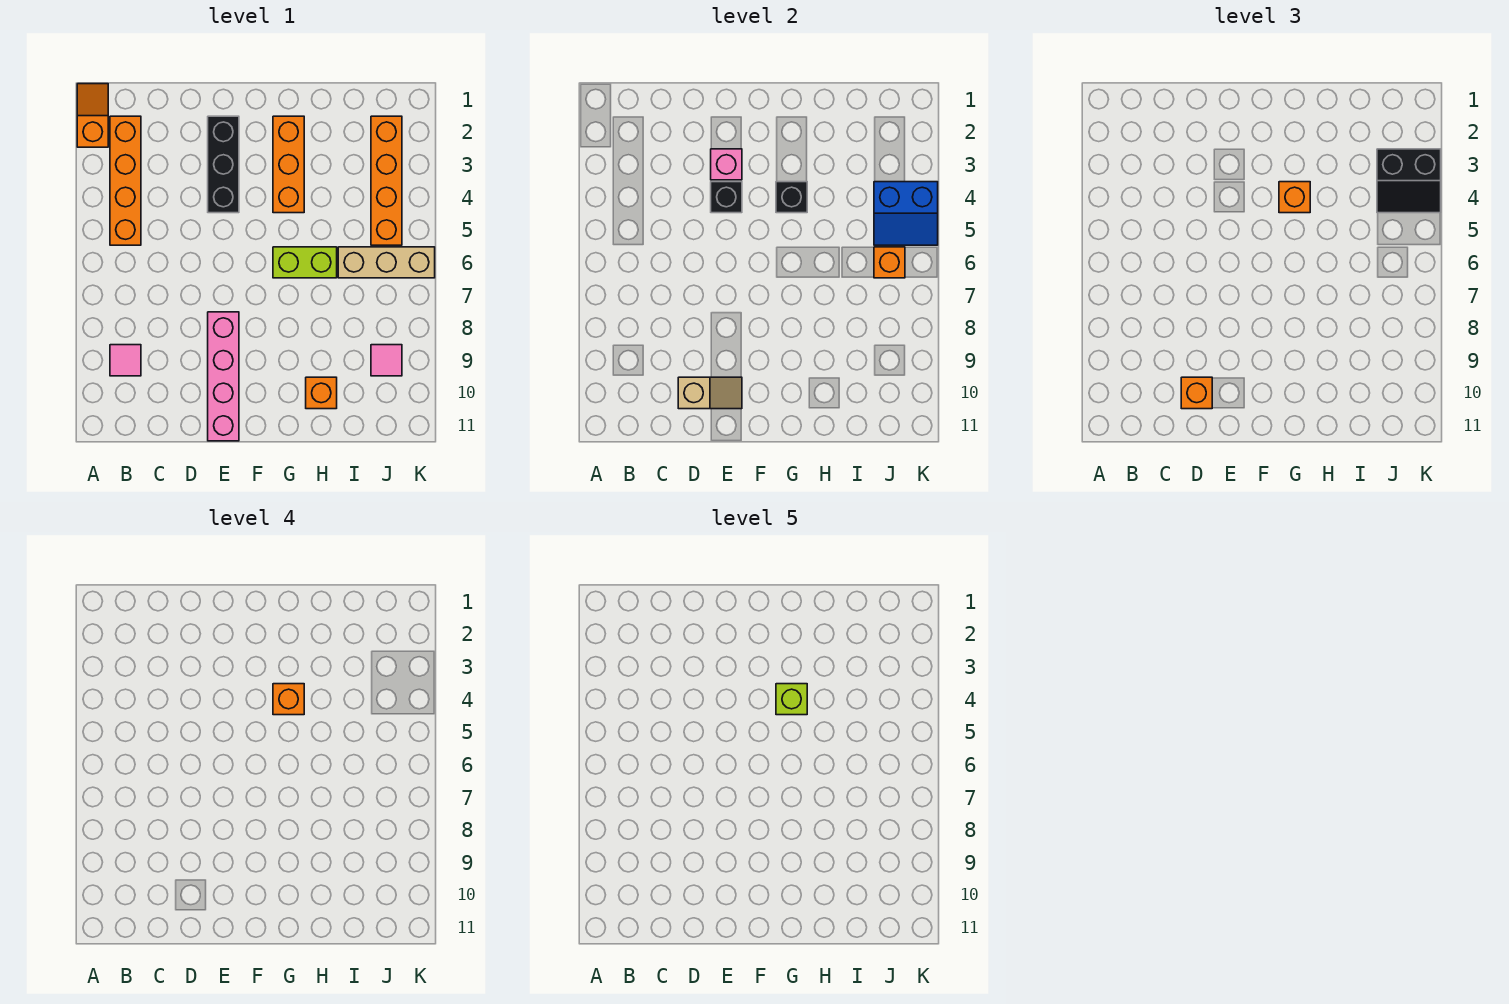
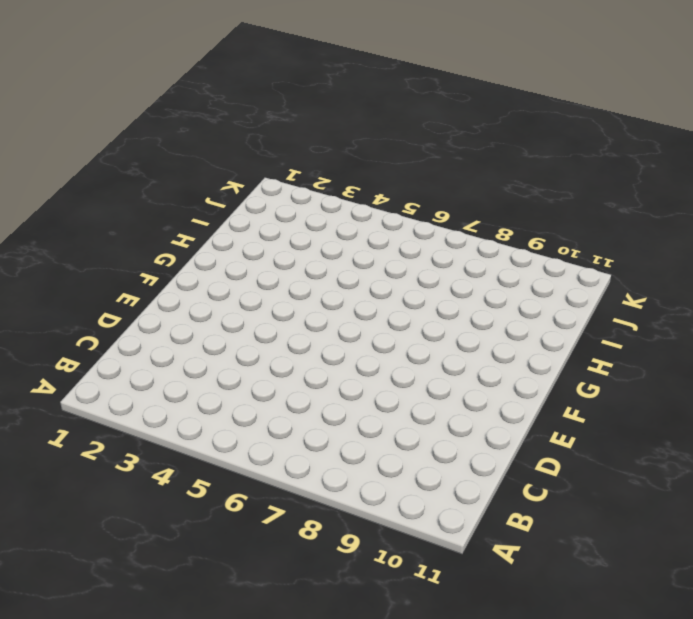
none -> orange 1x2 slope [77,84,108,147]
none -> orange 1x4 brick [110,116,141,245]
none -> pink 1x1 tile [110,345,141,376]

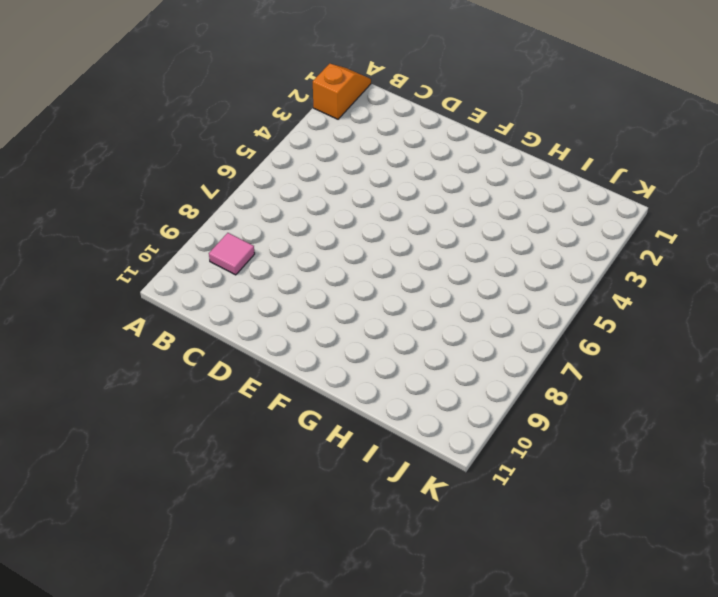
none -> orange 1x4 brick [110,116,141,245]
none -> black 1x3 brick [208,116,239,213]
none -> pink 1x4 brick [208,312,239,441]

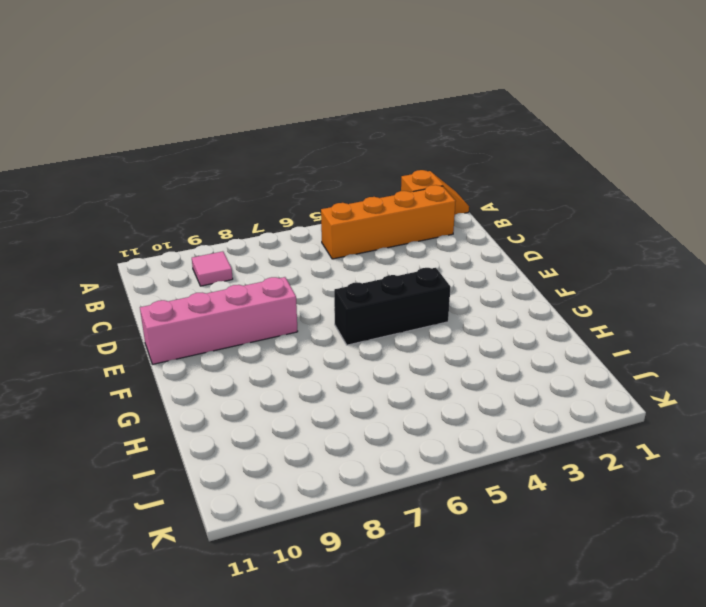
black 1x3 brick [334,268,451,345] -> black 1x3 brick moved to [208,116,239,213]
none -> orange 1x3 brick [273,116,304,213]
none -> lime 1x2 brick [273,247,337,278]
none -> orange 1x1 brick [306,377,337,409]

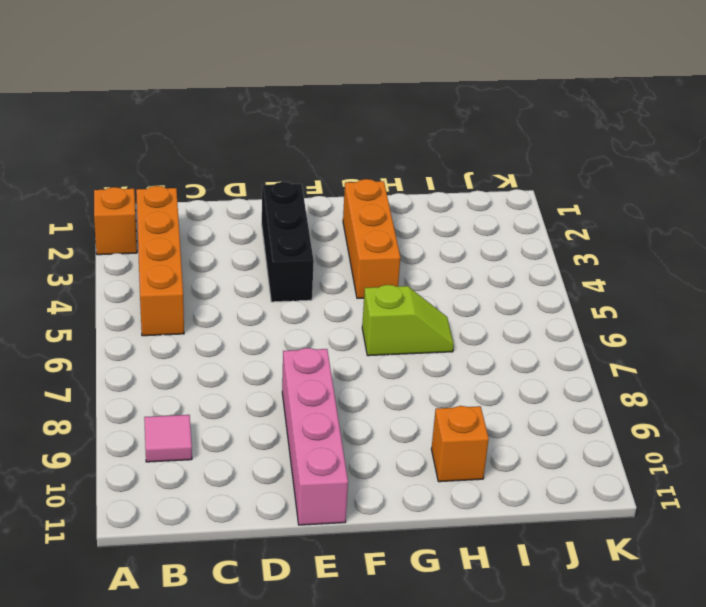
lime 1x2 slope [362,285,454,356] -> lime 1x2 brick [273,247,337,278]
none -> tan 1x3 brick [338,247,435,278]
none -> orange 1x4 brick [371,116,402,245]
none -> pink 1x1 tile [371,345,402,376]

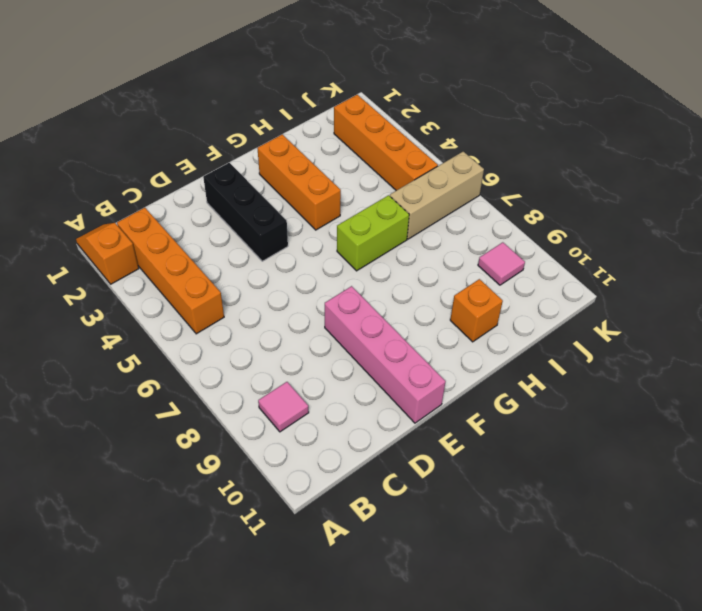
none -> tan 1x2 slope [678,377,742,409]
none -> pink 1x1 brick [711,149,742,180]
none -> black 1x1 brick [711,182,742,213]

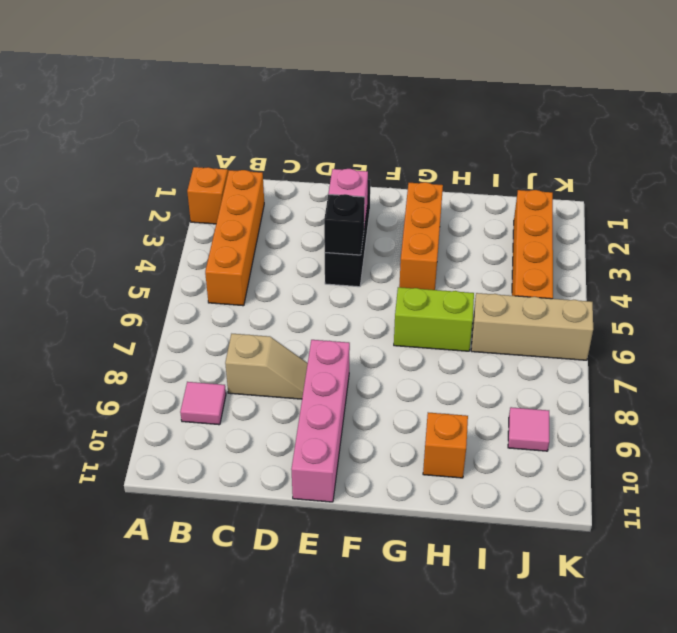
tan 1x2 slope [225,334,308,399] -> tan 1x2 slope moved to [678,377,742,409]
none -> black 1x1 brick [776,182,807,213]
none -> blue 2x2 slope [874,182,938,245]
none -> orange 1x1 brick [874,247,905,278]

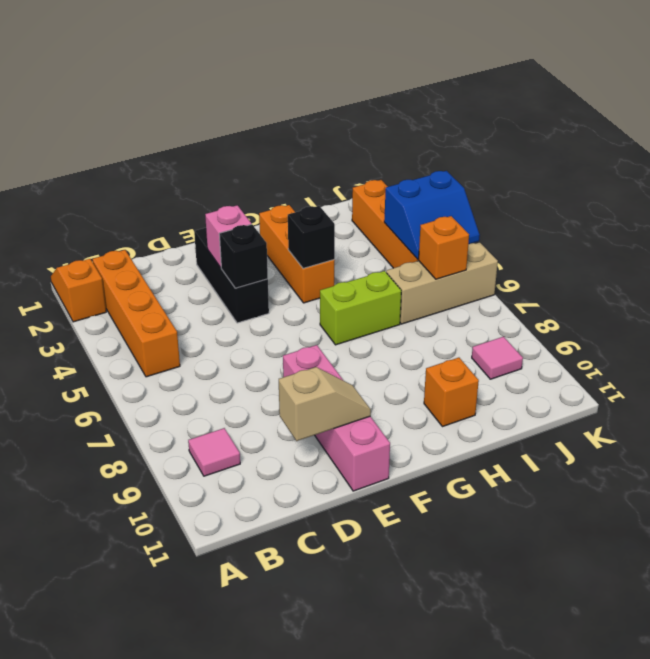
none -> orange 1x1 brick [1181,377,1212,409]
none -> orange 1x1 brick [1279,182,1310,213]
none -> black 2x2 slope [1377,149,1441,213]

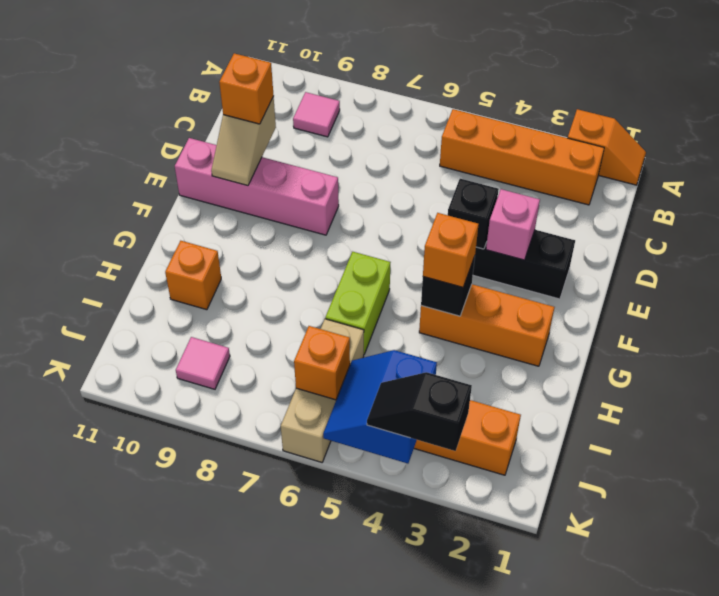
black 1x2 slope [367,372,472,451] -> black 2x2 slope [1377,149,1441,213]
none -> orange 1x1 brick [273,684,304,715]
none -> lime 1x1 brick [776,684,807,715]

